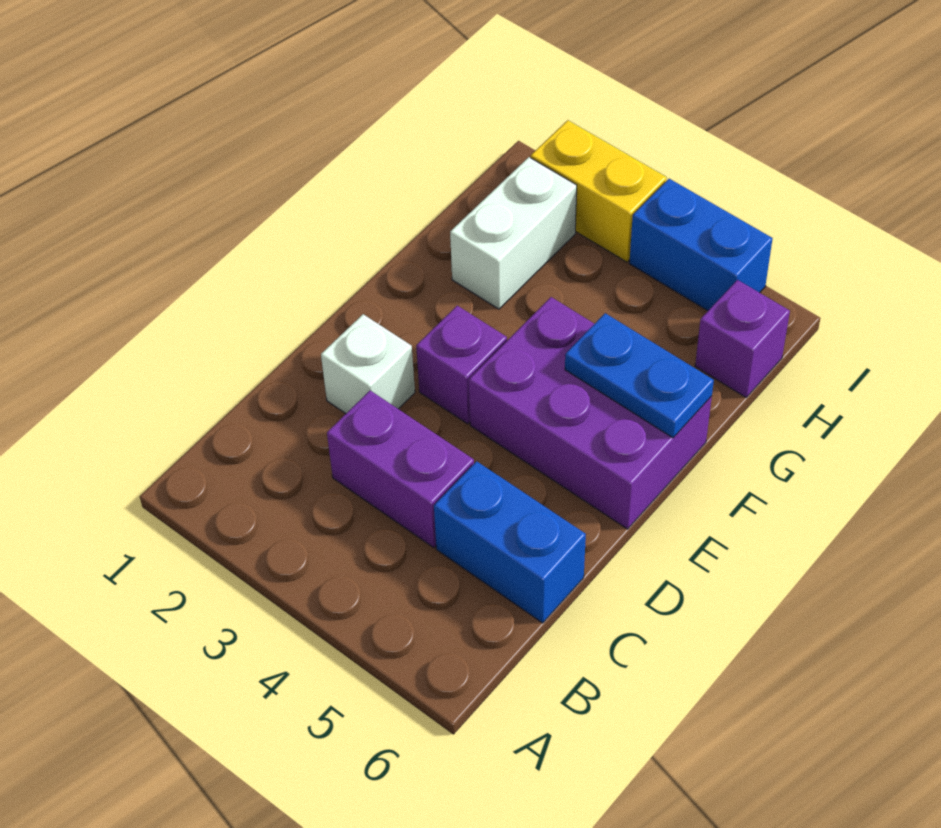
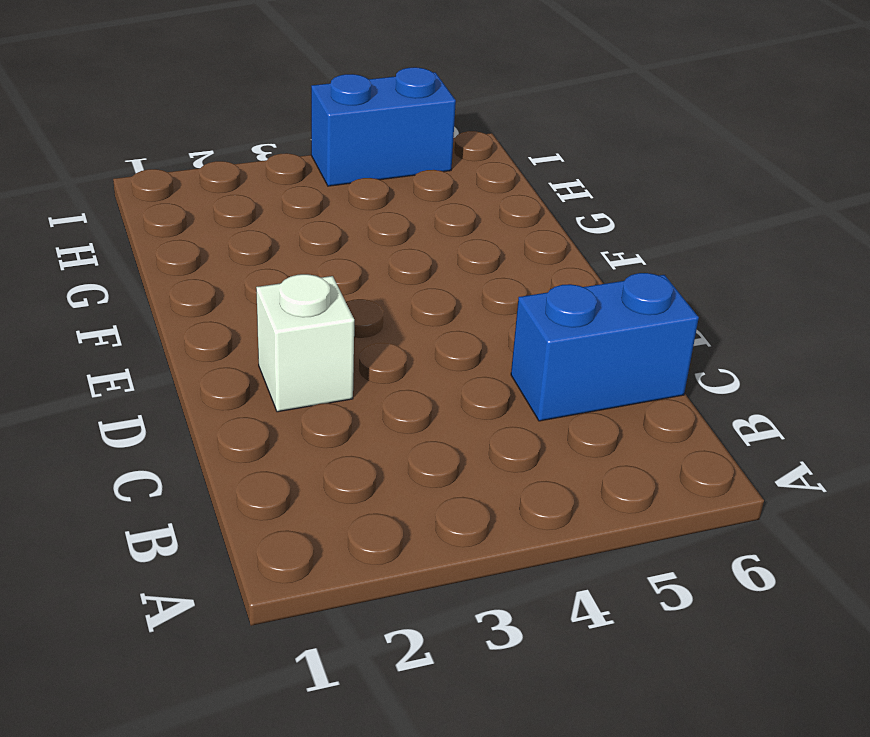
none -> purple 1x2 brick [327,391,474,548]
none -> purple 1x1 brick [416,306,507,424]

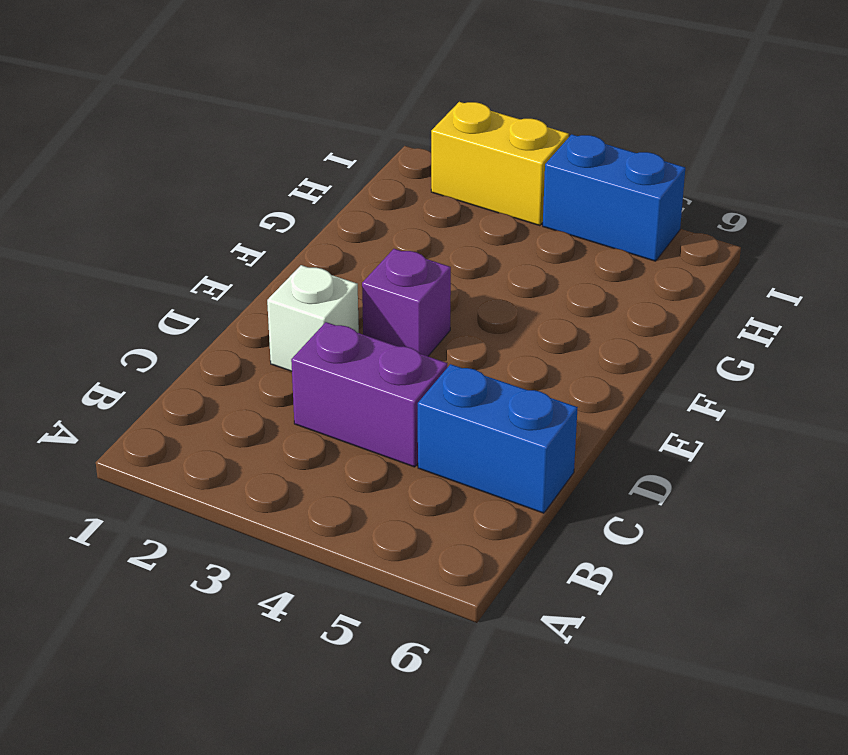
none -> purple 2x3 brick [469,297,712,529]
none -> white 1x2 brick [450,157,577,309]

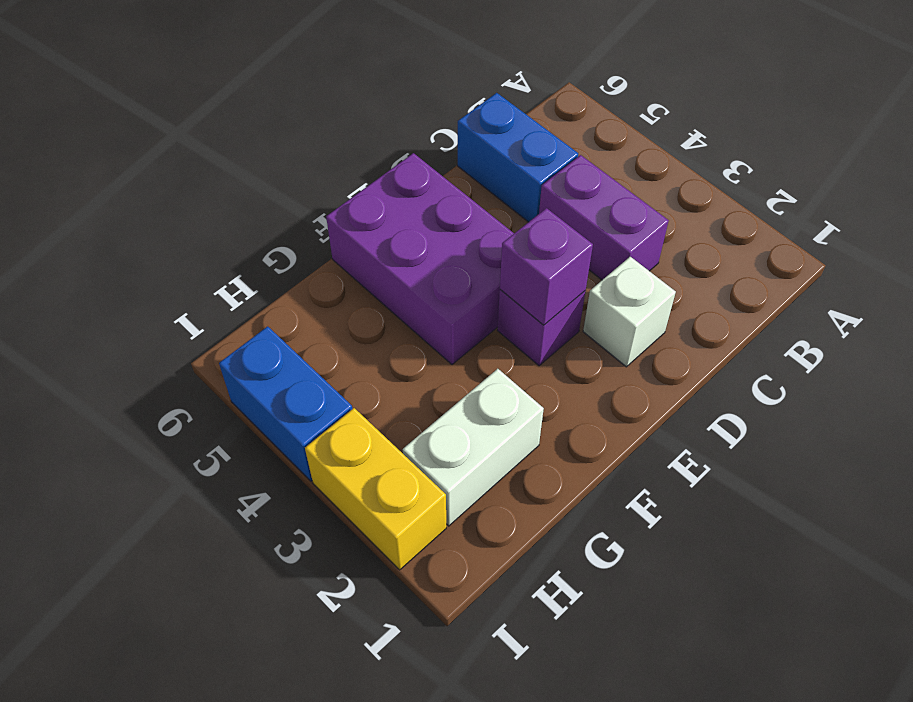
purple 1x1 brick [500,208,593,325] -> purple 1x1 brick moved to [695,280,790,397]
none -> blue 1x2 plate [565,313,714,438]

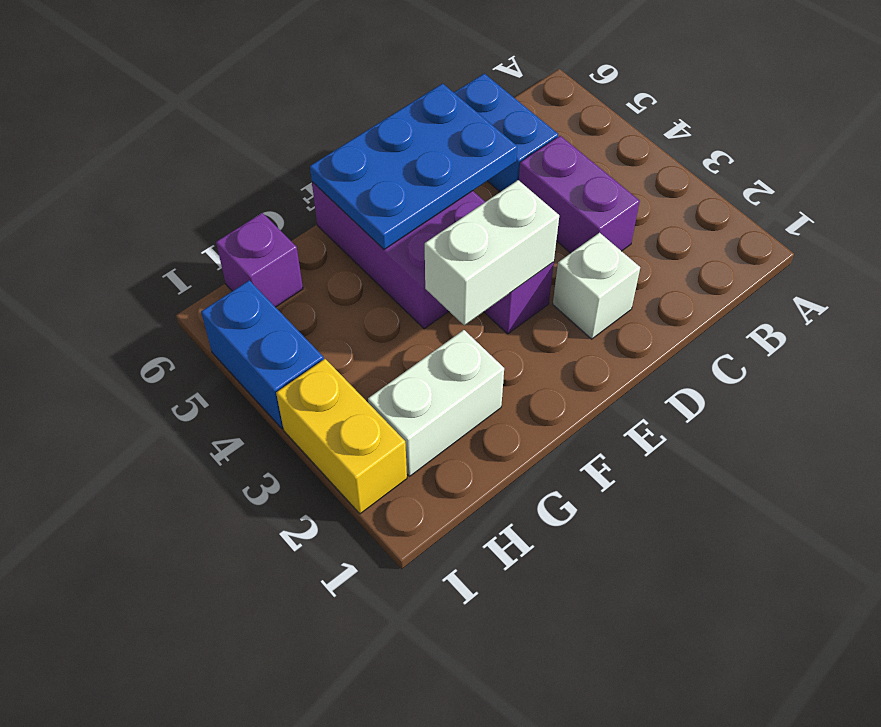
blue 2x3 plate [310,84,517,250] -> blue 1x2 plate [565,313,714,438]
white 1x2 brick [425,180,559,325] -> none

